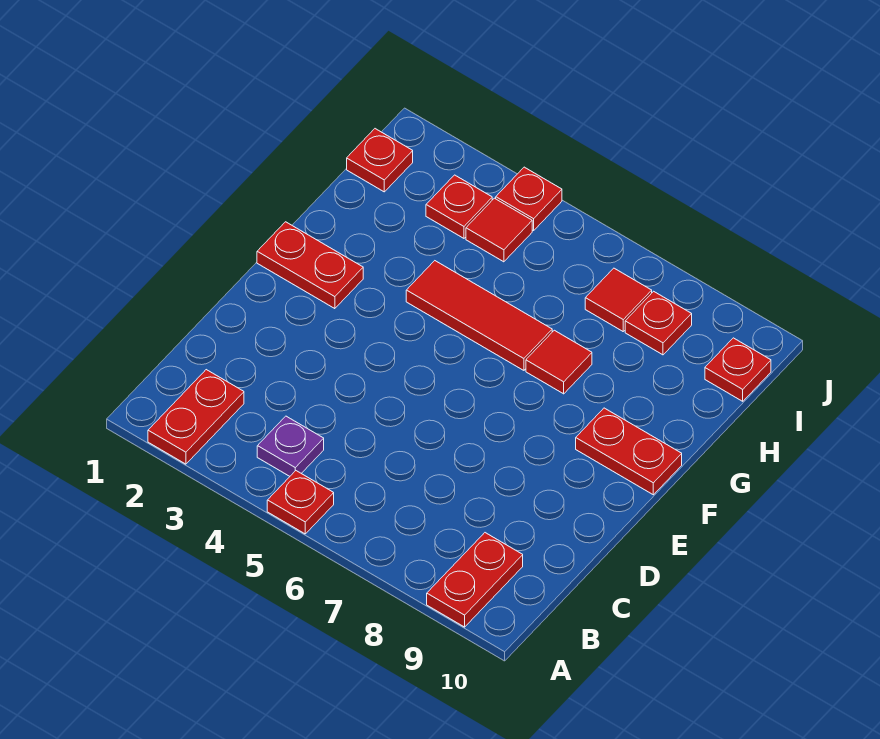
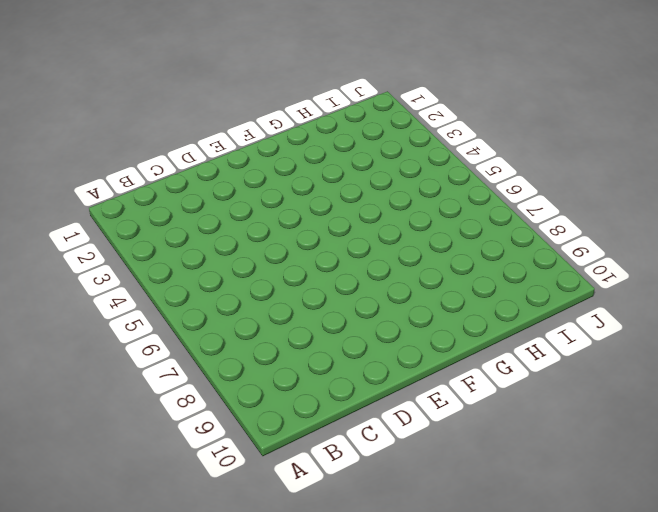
none -> red 1x2 plate [148,370,244,464]
none -> red 1x1 plate [267,471,334,534]
none -> red 1x2 plate [427,533,523,627]

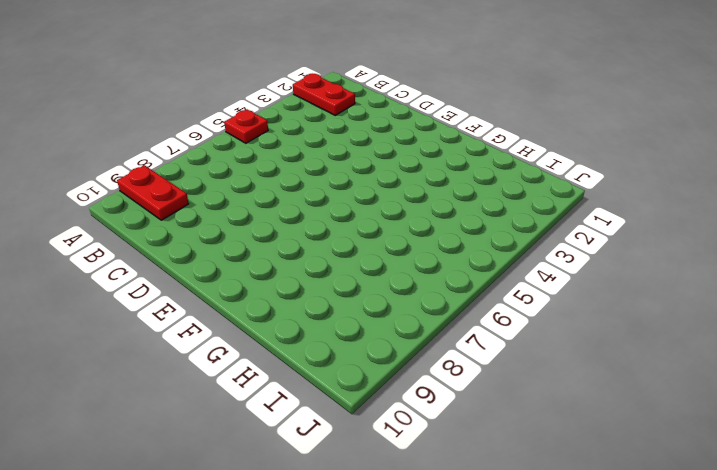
none -> purple 1x1 plate [257,416,324,476]
none -> red 1x2 plate [257,222,363,309]
none -> red 1x2 plate [576,408,682,495]

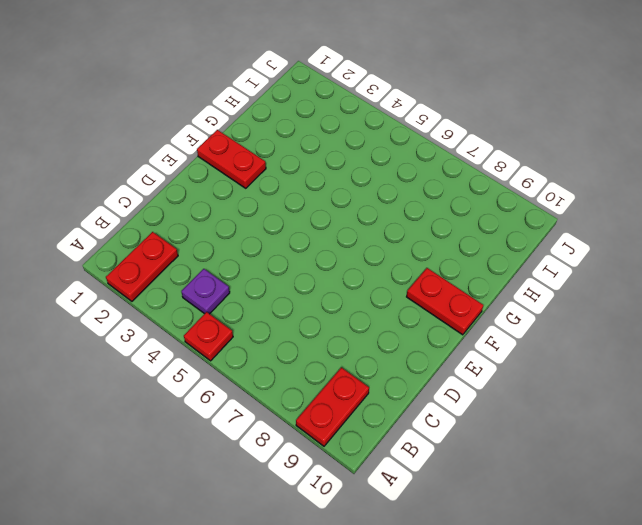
none -> red 1x3 tile [406,261,552,370]
none -> red 1x1 tile [526,330,592,394]
none -> red 1x1 plate [347,129,413,192]

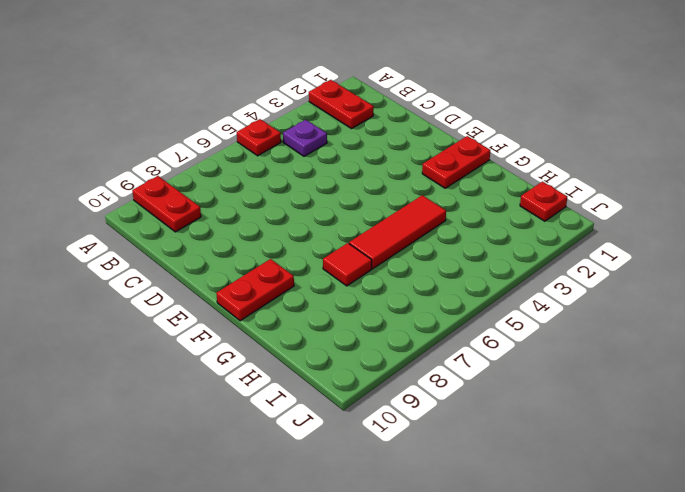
none -> red 1x1 plate [426,175,492,238]
none -> red 1x1 tile [466,198,532,262]
none -> red 1x1 tile [585,268,652,331]

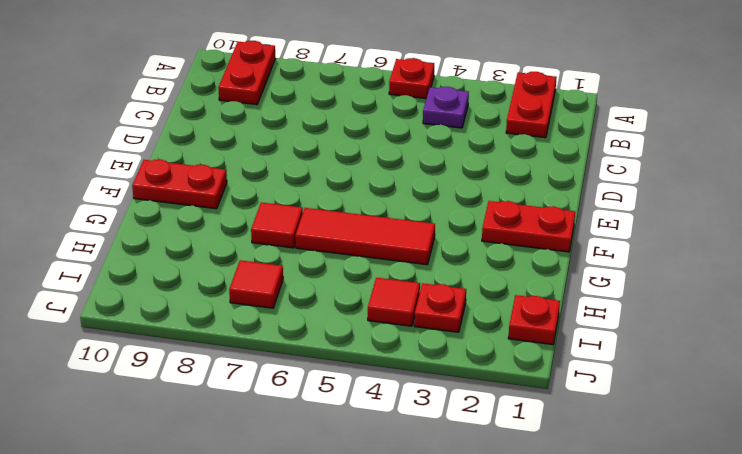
none -> red 1x1 plate [625,291,692,355]
none -> red 1x1 plate [705,338,771,401]
none -> red 1x1 plate [496,167,562,231]

